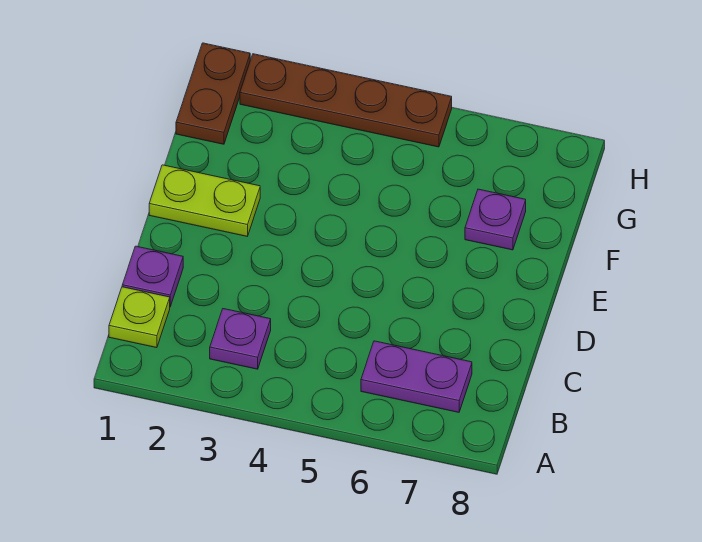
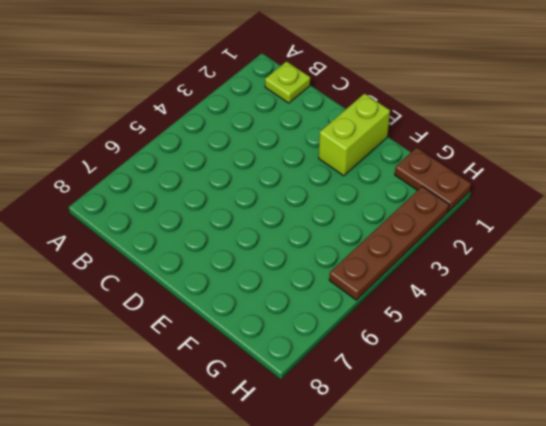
lime 1x2 brick [319,94,390,176] -> lime 1x2 plate [149,165,260,236]
none -> purple 1x1 plate [210,309,271,369]
none -> purple 1x2 plate [361,341,472,412]

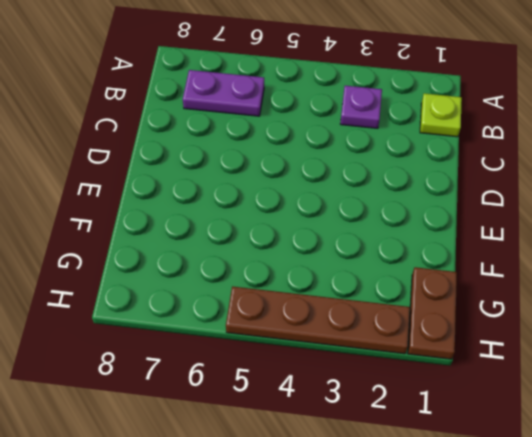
none -> purple 1x1 plate [122,246,183,307]
none -> lime 1x2 plate [149,165,260,236]

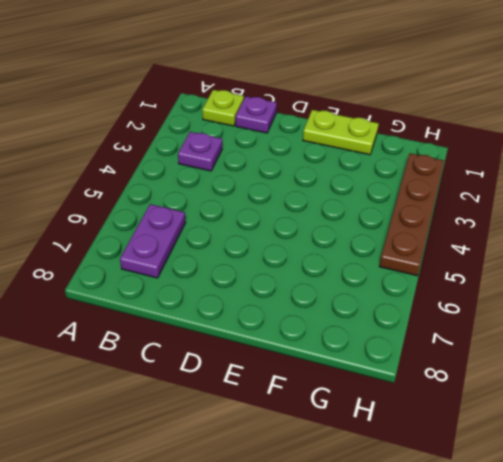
lime 1x2 plate [303,110,379,155] -> lime 1x2 plate turned to [149,165,260,236]
none -> purple 1x1 plate [465,189,526,250]
none -> brown 1x2 plate [176,43,250,144]

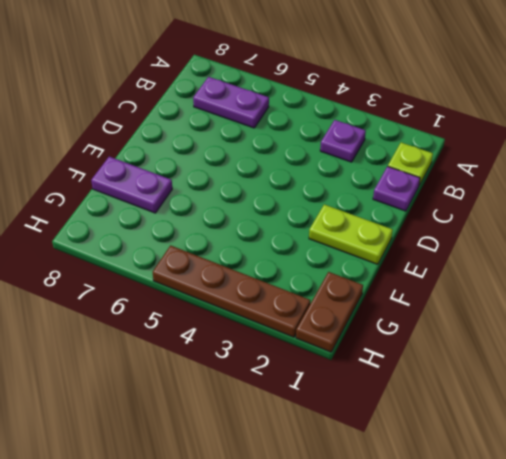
purple 1x2 plate [91,157,172,213] -> purple 1x1 plate [465,189,526,250]

